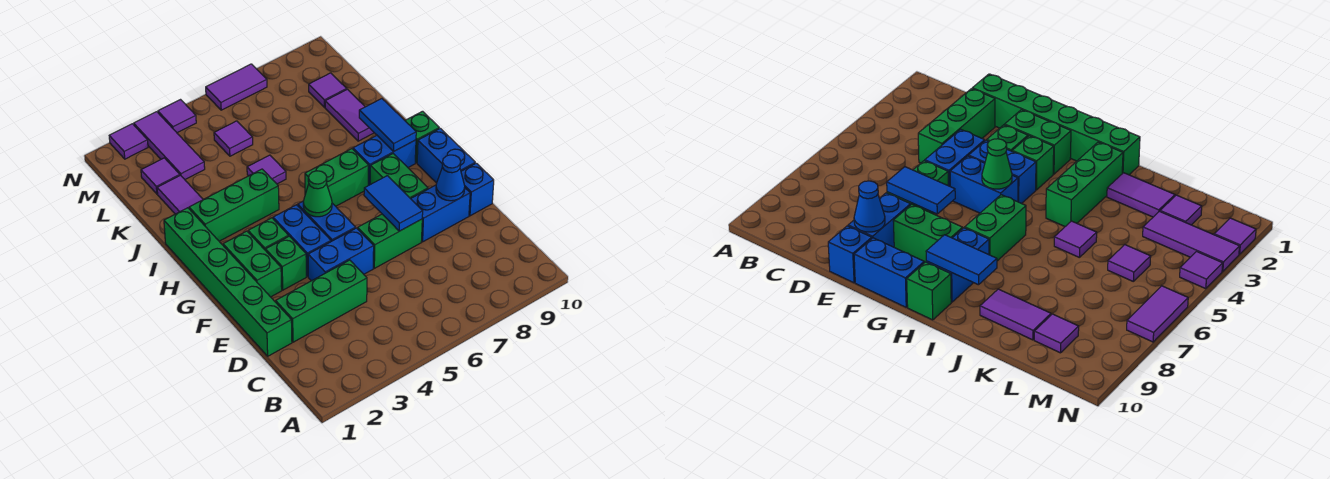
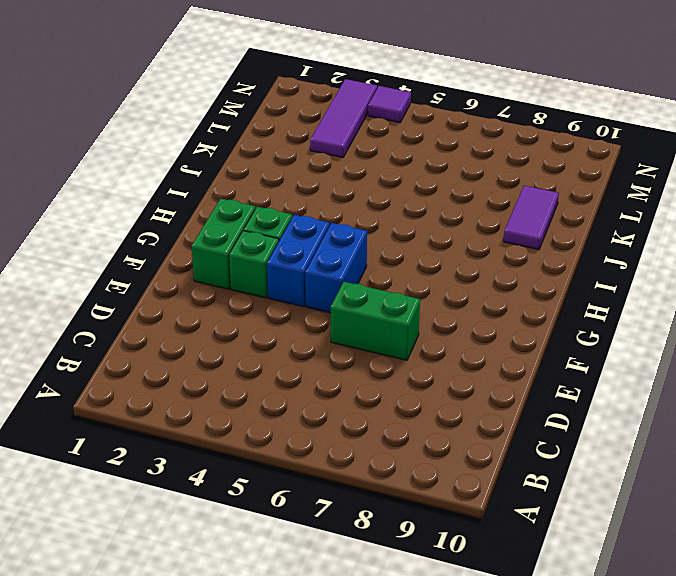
none -> green 1x6 brick [164,208,292,356]
none -> green 1x3 brick [276,260,367,342]
none -> blue 1x2 brick [308,228,374,281]
none -> blue 1x2 brick [411,185,470,242]

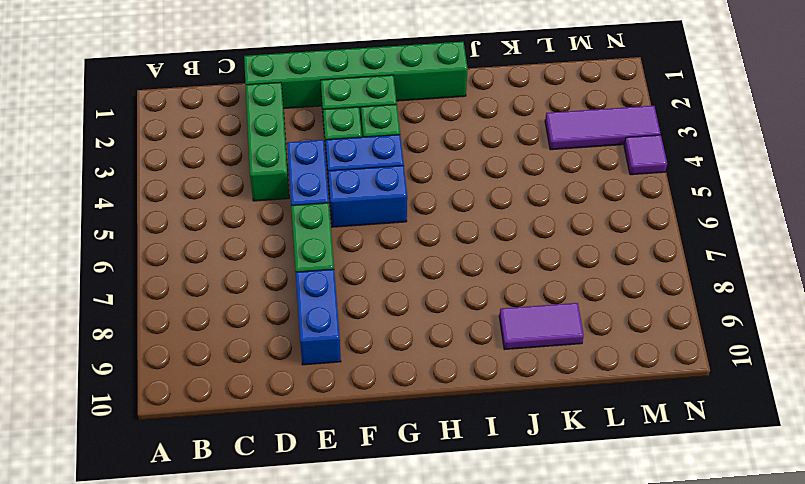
none -> blue 1x1 brick [461,163,494,216]
none -> green 1x2 brick [370,154,428,199]
none -> blue 1x2 brick [417,128,475,183]
none -> green 1x2 brick [305,149,369,206]

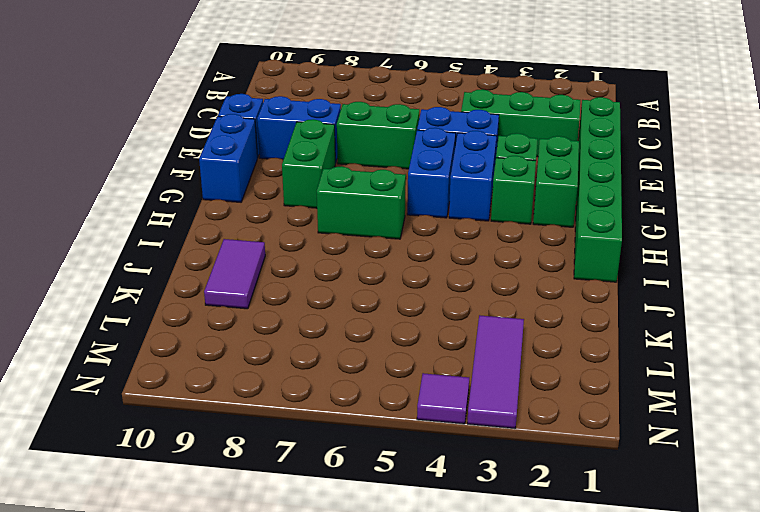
none -> blue 1x2 brick [353,135,416,185]
none -> green 1x1 brick [405,111,439,163]
none -> green 1x3 brick [189,169,279,241]
none -> purple 1x2 tile [157,175,203,214]

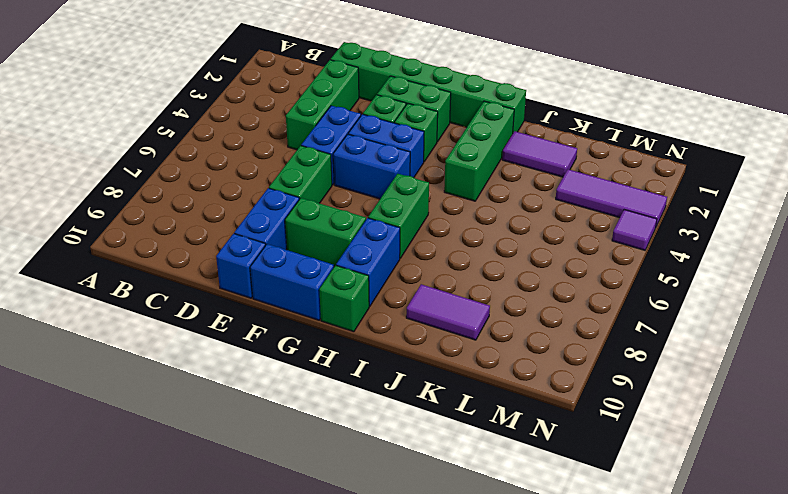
none -> purple 1x1 tile [247,155,286,184]
none -> purple 1x1 tile [141,158,180,194]
none -> purple 1x1 tile [214,121,253,156]
none -> purple 1x1 tile [309,73,347,108]

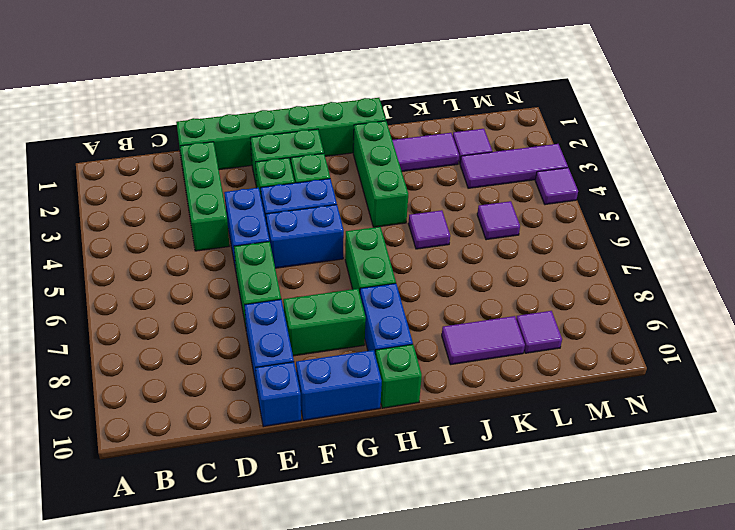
none -> purple 1x1 tile [109,124,148,159]
none -> purple 1x2 tile [206,64,267,110]
none -> blue 1x2 tile [364,176,423,231]
none -> blue 1x1 cone [436,155,465,201]

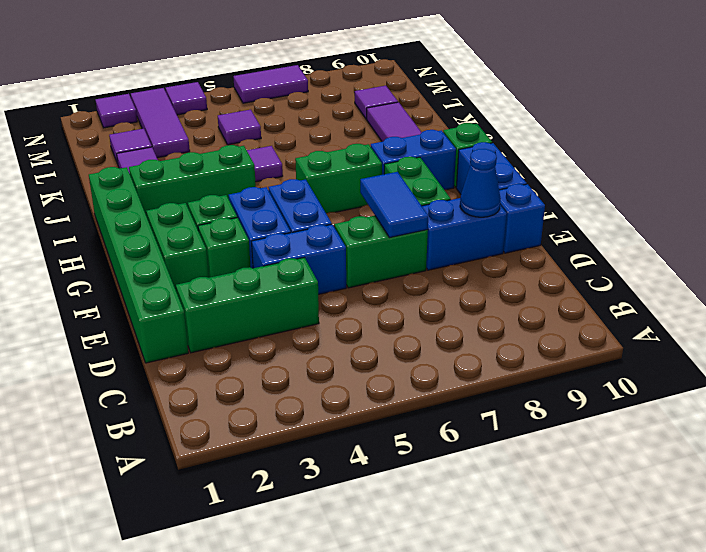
none -> green 1x1 cone [303,171,332,217]
none -> blue 1x2 tile [359,99,416,151]

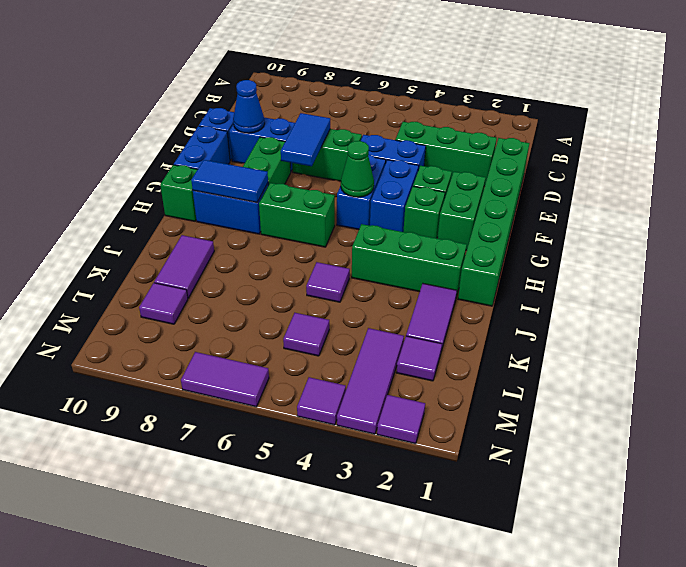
blue 1x2 tile [191,160,268,203] -> blue 1x2 tile turned to [359,99,416,151]

